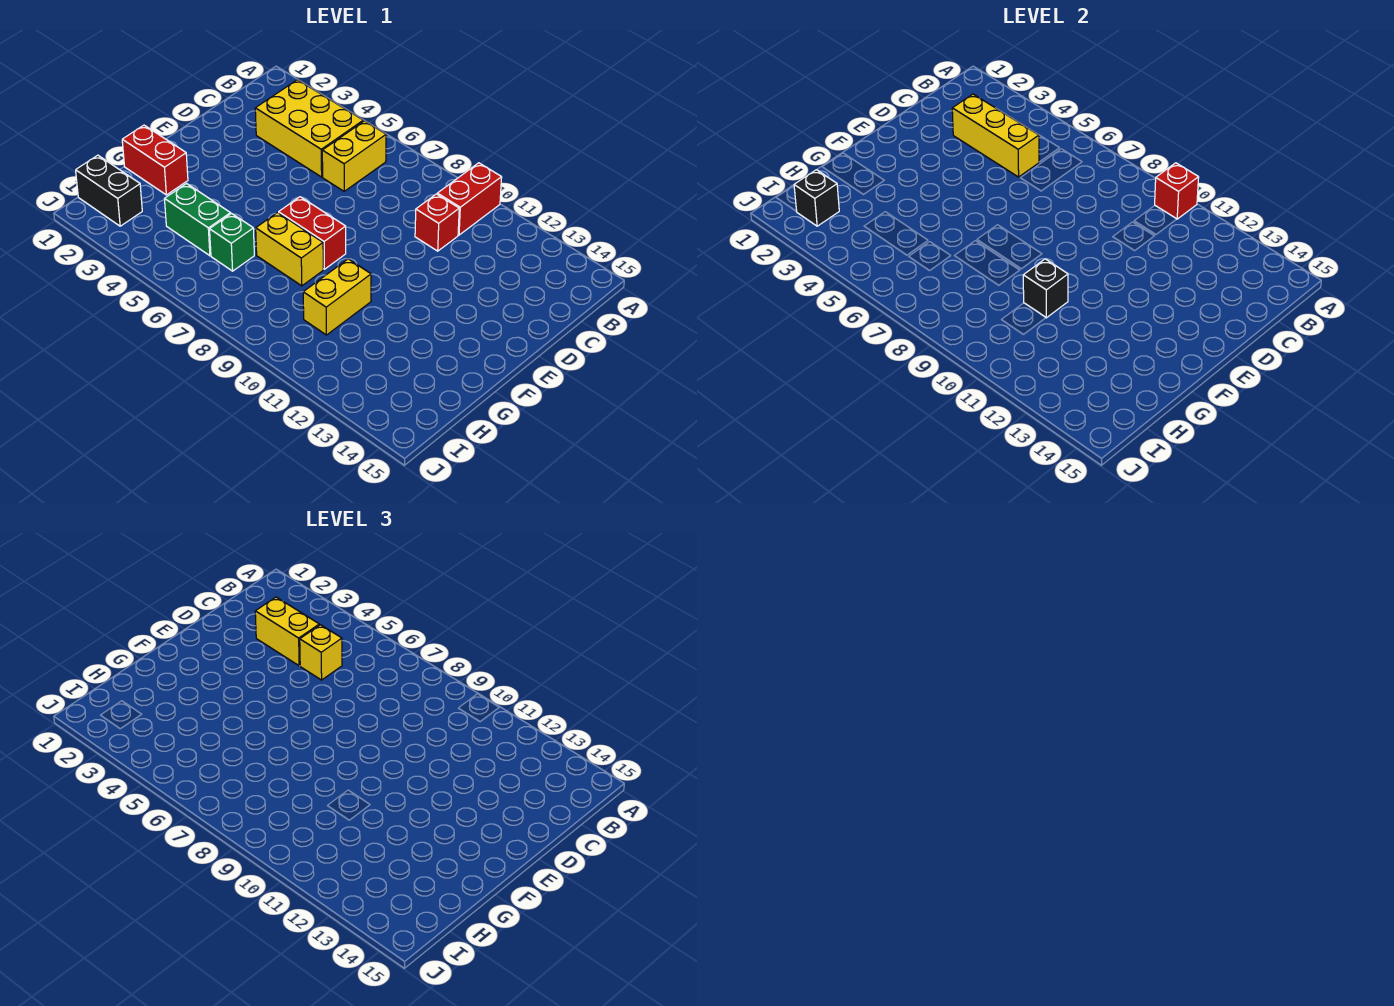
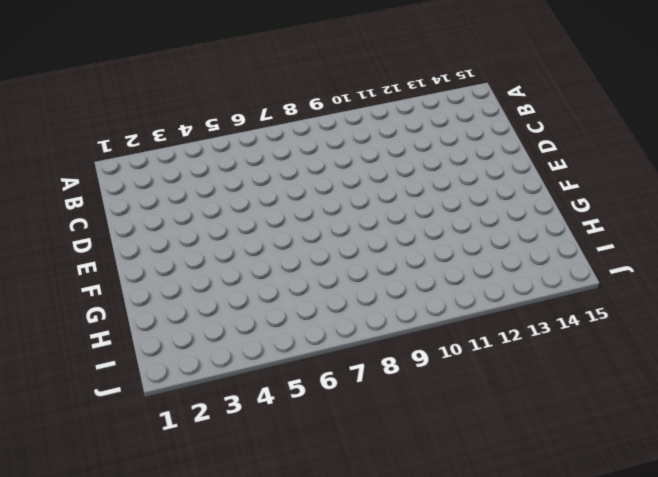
none -> red 1x2 brick [437,163,502,235]
none -> yellow 2x3 brick [255,80,363,177]
none -> yellow 1x2 brick [322,121,386,191]

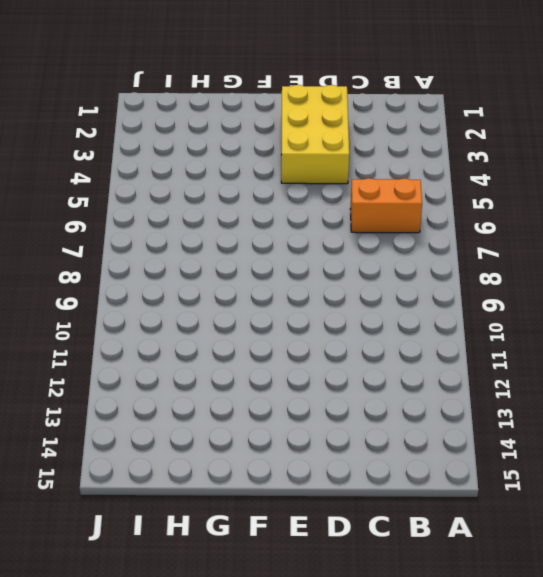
orange 1x2 brick [350,178,422,233] -> yellow 1x2 brick [322,121,386,191]
yellow 2x3 brick [281,85,349,184] -> yellow 2x3 brick moved to [255,80,363,177]
none -> red 1x2 brick [437,163,502,235]
none -> red 1x1 brick [415,194,459,251]
none -> red 1x2 brick [279,197,346,269]

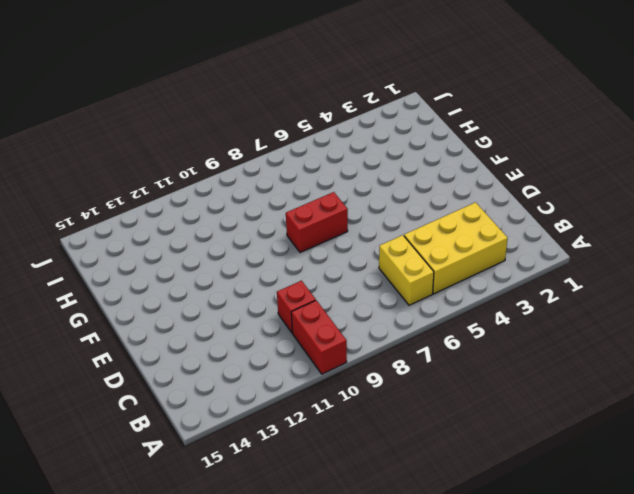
none -> red 1x2 brick [122,125,188,195]
none -> yellow 1x2 brick [256,213,323,286]
none -> yellow 1x2 brick [303,259,371,335]

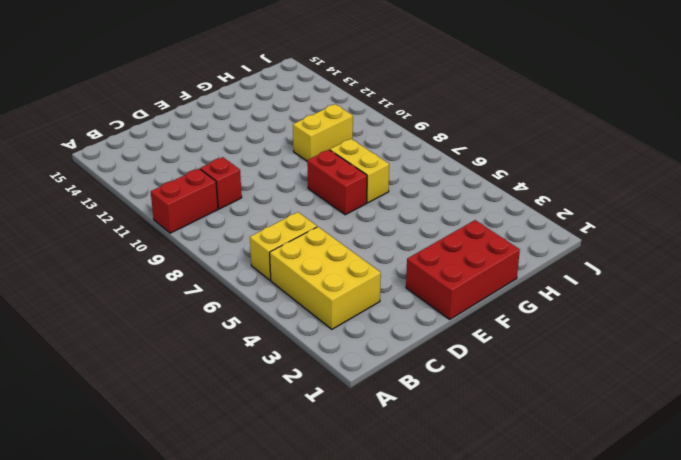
red 2x3 brick [406,220,520,319] -> red 1x2 brick [122,125,188,195]
none -> green 1x2 brick [165,184,231,256]
none -> green 1x1 brick [210,214,254,271]
none -> black 1x2 brick [76,155,142,226]

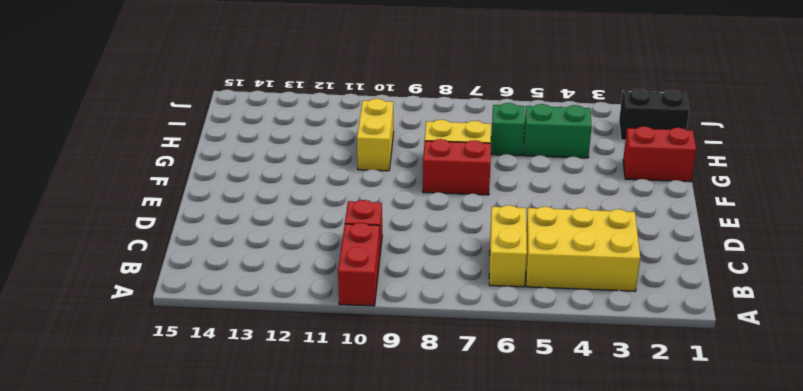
none -> red 1x1 brick [1155,163,1199,219]
none -> yellow 1x3 brick [952,94,1039,177]
none -> black 1x1 brick [1023,259,1068,318]

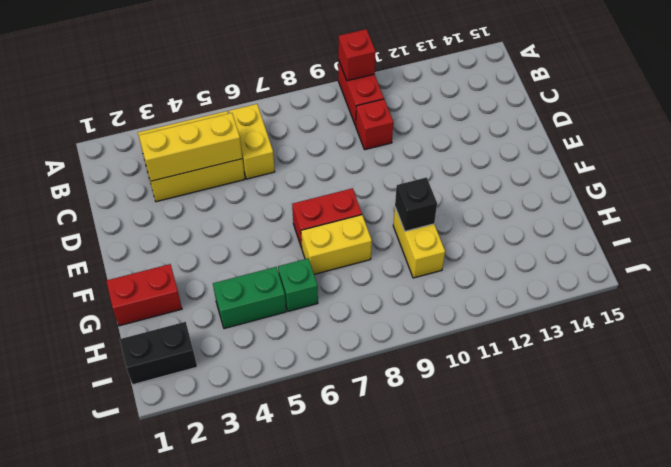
none -> black 1x1 brick [794,170,839,226]
none -> yellow 1x2 brick [255,597,319,666]
none -> yellow 1x1 brick [300,625,342,680]

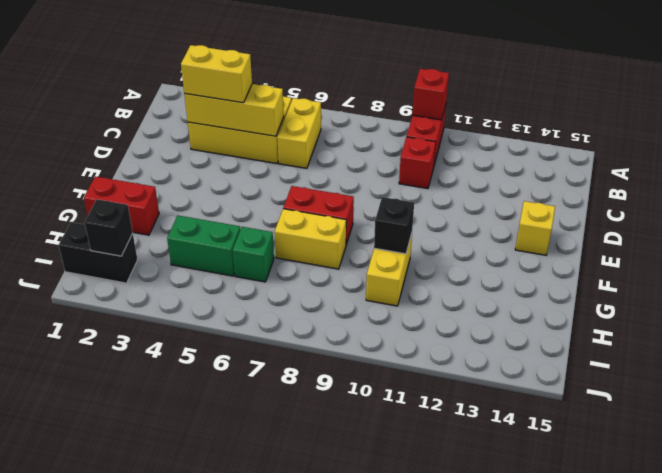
yellow 1x1 brick [515,201,555,255] -> yellow 1x1 brick moved to [300,625,342,680]

